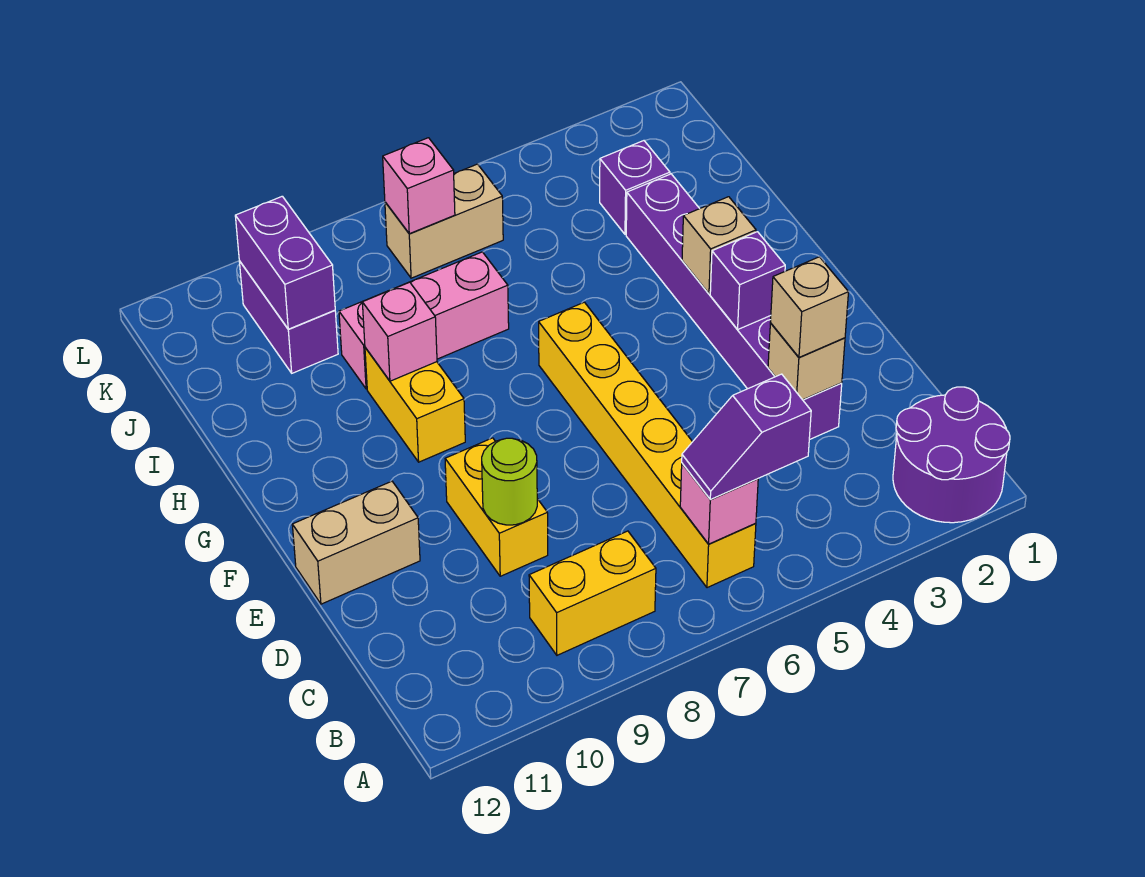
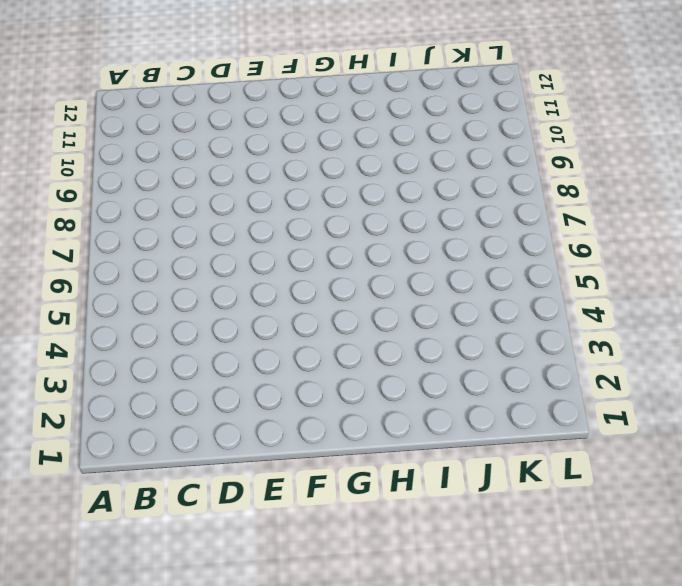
none -> purple 2x2 round brick [893,387,1010,523]
none -> yellow 1x6 brick [539,302,756,588]
none -> yellow 1x2 brick [529,531,656,655]

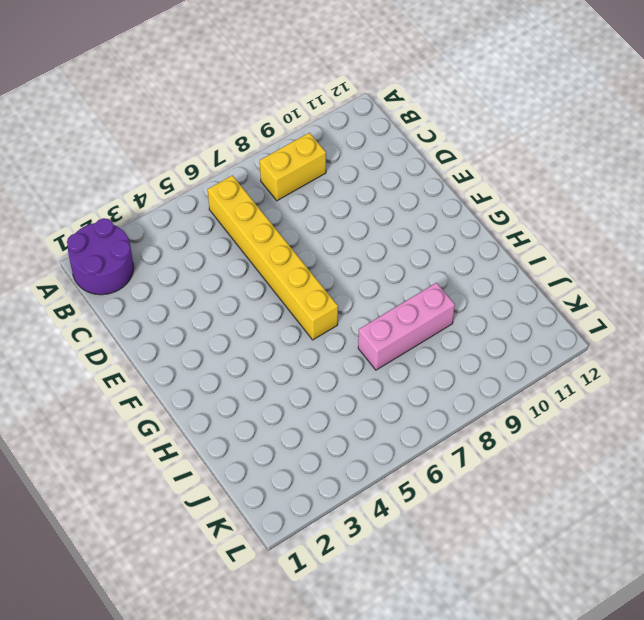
none -> purple 1x6 brick [626,174,842,440]
none -> yellow 1x2 brick [445,438,548,576]
none -> tan 1x2 brick [292,481,420,604]

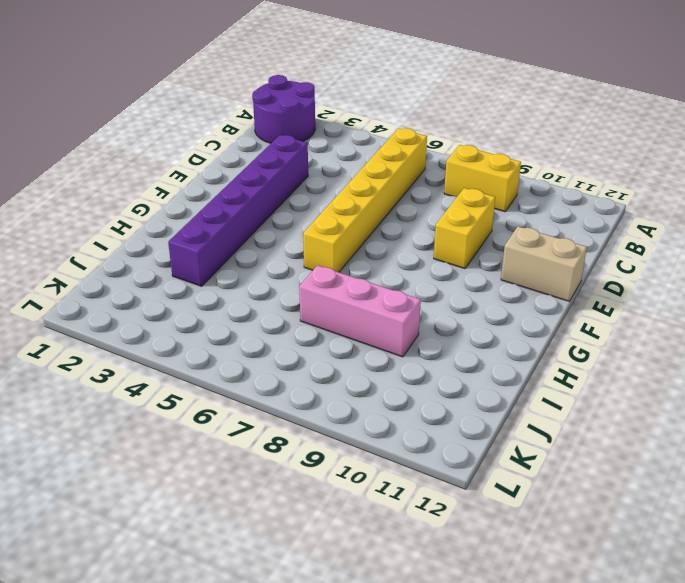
none -> yellow 1x2 brick [365,348,465,462]
none -> purple 1x1 brick [600,141,670,234]
none -> purple 1x2 brick [239,261,338,373]

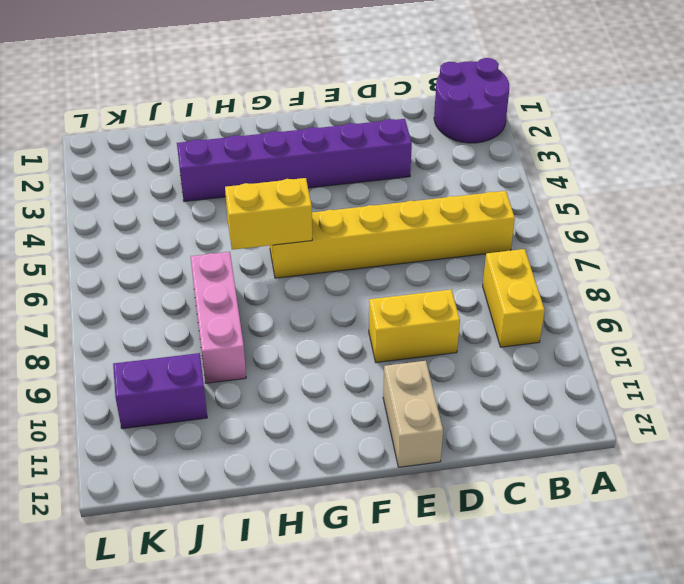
yellow 1x2 brick [225,178,312,250] -> yellow 1x2 brick moved to [365,348,465,462]
none -> purple 1x1 brick [600,141,670,234]
none -> tan 1x2 brick [385,164,503,278]
none -> pink 1x1 brick [680,463,758,544]

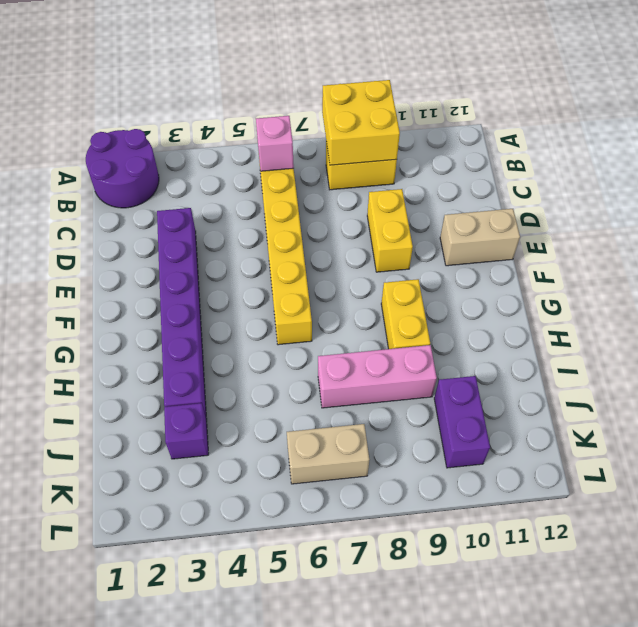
yellow 2x2 brick [322,80,400,165] -> none
none -> tan 1x1 brick [768,323,845,400]
none -> lime 1x1 round brick [482,438,537,525]
none -> purple 1x1 brick [710,232,785,330]

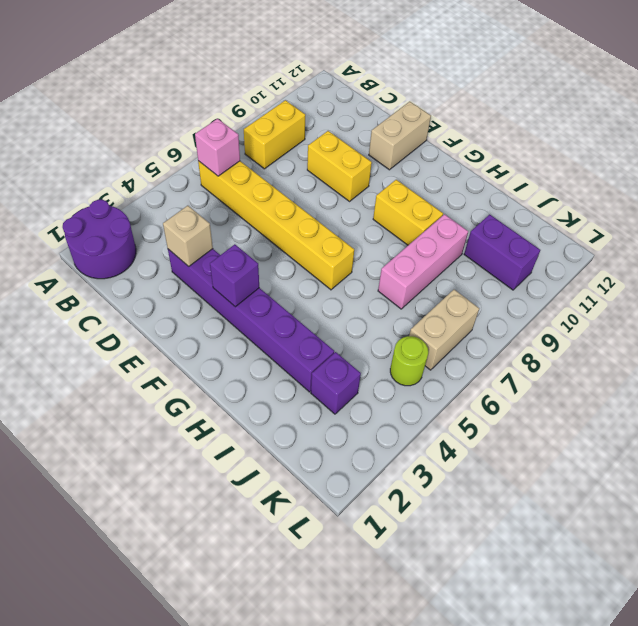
lime 1x1 round brick [390,336,428,386] -> lime 1x1 round brick moved to [482,438,537,525]
none -> tan 1x1 brick [682,197,756,294]
none -> pink 1x1 brick [362,282,437,381]
none -> purple 1x2 brick [235,196,335,329]

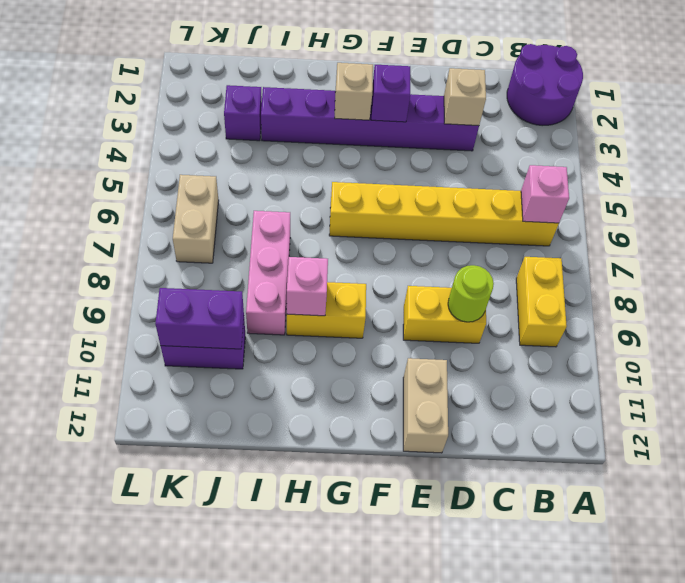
none -> pink 1x1 brick [383,138,455,234]
none -> purple 1x2 slope [682,374,811,499]
none -> tan 1x1 brick [770,257,848,357]

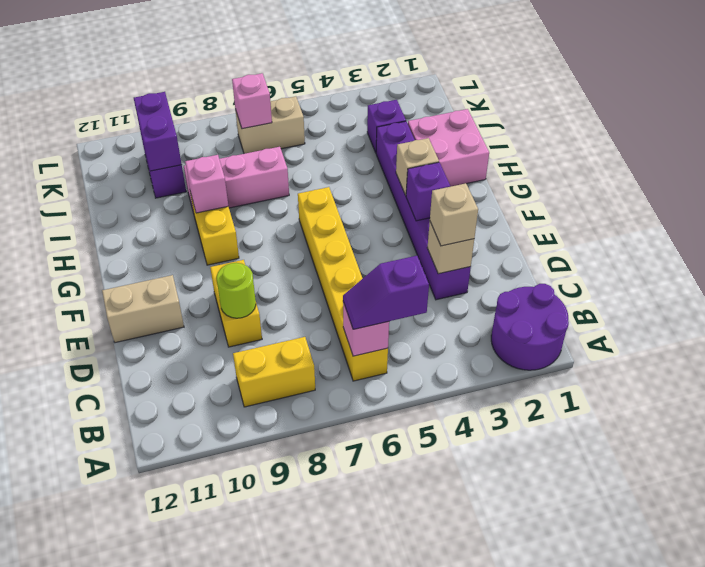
pink 2x2 brick [408,109,489,187] -> none

